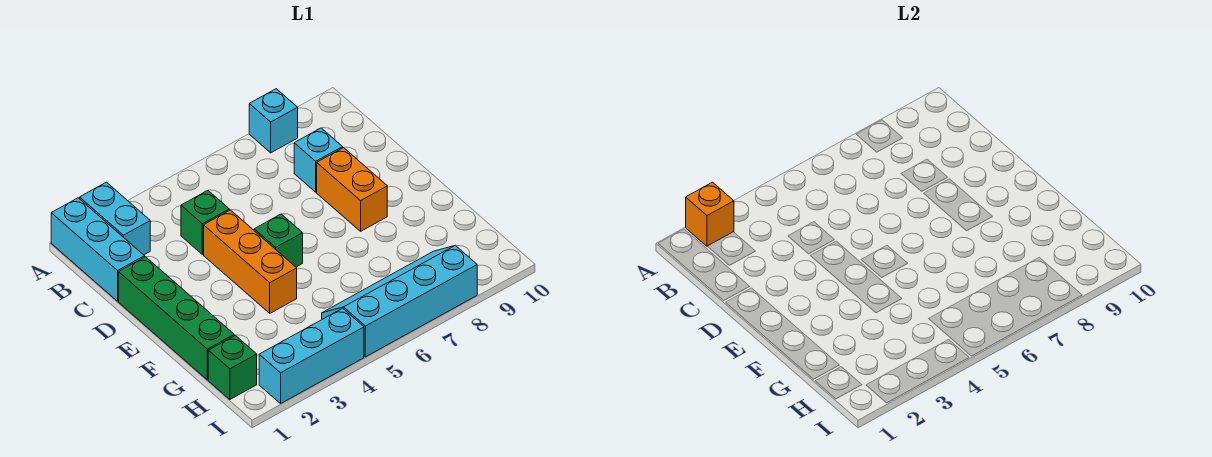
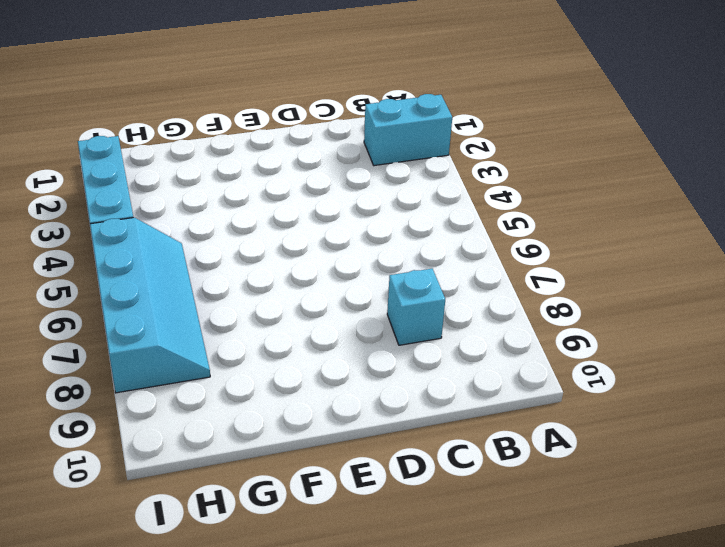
none -> cyan 1x3 brick [51,198,145,301]
none -> cyan 1x1 brick [249,89,298,153]
none -> green 1x1 brick [181,191,229,254]

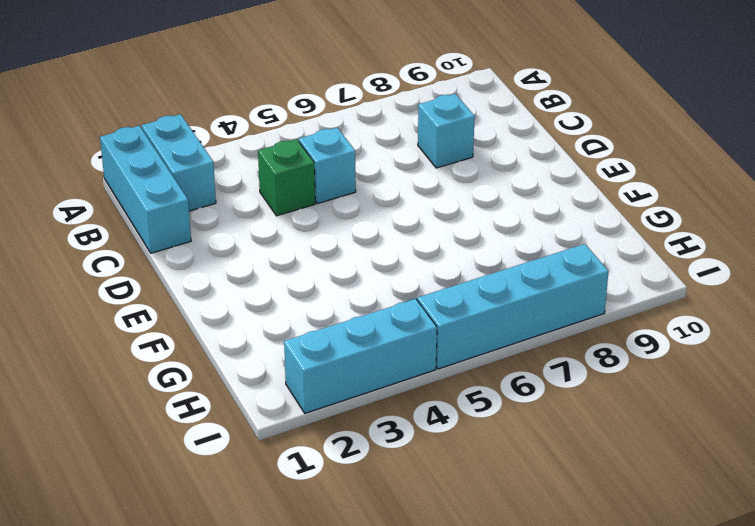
cyan 1x1 brick [299,128,356,204] -> cyan 1x1 brick moved to [249,89,298,153]
none -> green 1x4 brick [119,257,234,380]
none -> orange 1x3 brick [204,210,297,313]
none -> orange 1x2 brick [317,148,387,231]

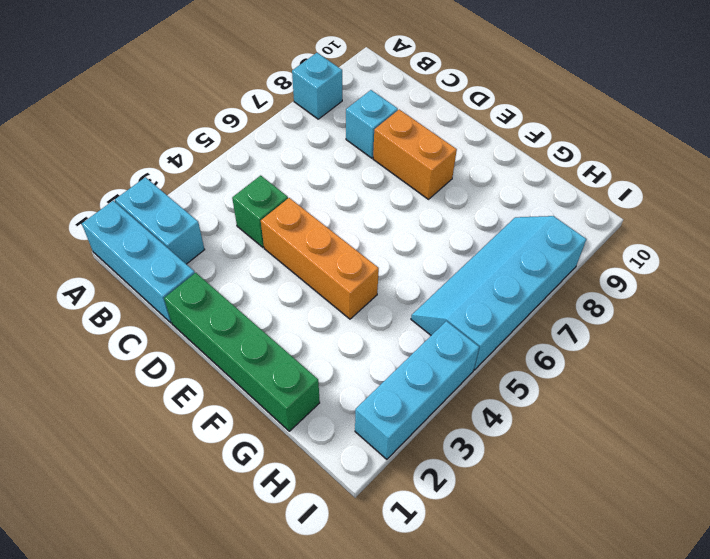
none -> green 1x1 brick [254,214,303,267]
none -> green 1x1 brick [208,335,257,399]
none -> orange 1x1 brick [686,182,734,246]

